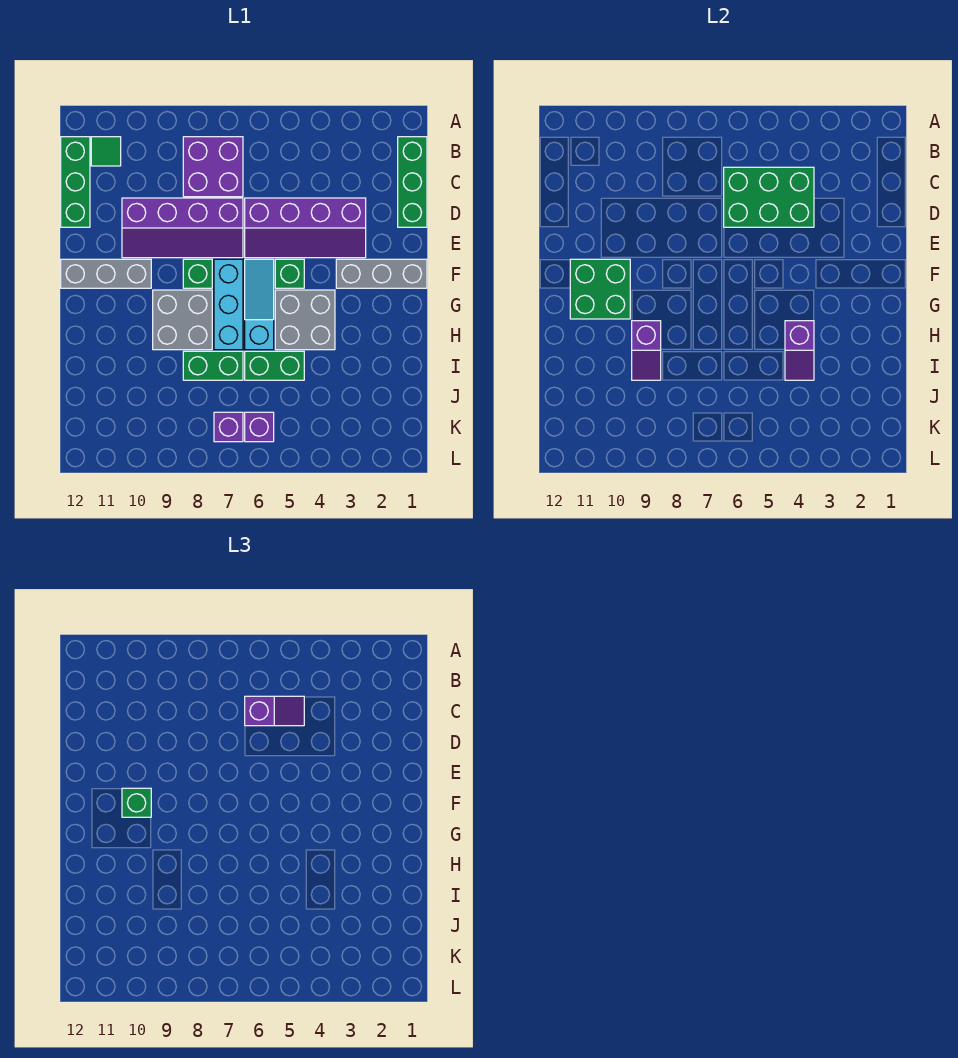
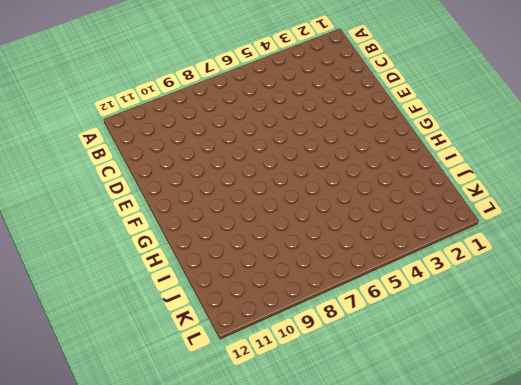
none -> green 1x3 brick [398,137,427,227]
none -> purple 2x2 brick [183,137,243,197]
none -> green 1x1 tile [91,137,121,166]

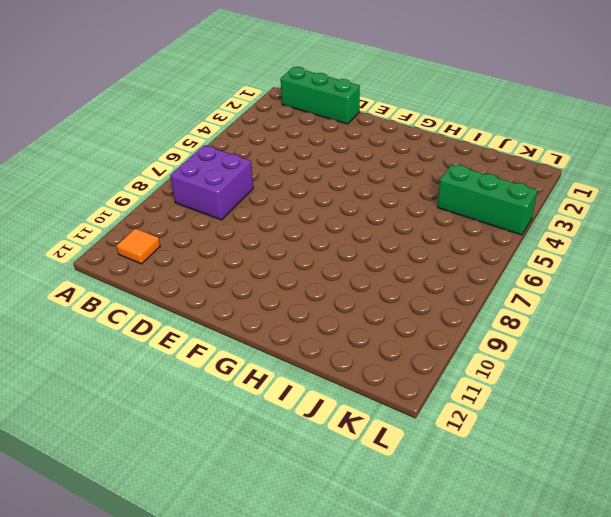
orange 1x1 tile [117,228,160,264] -> green 1x1 tile [91,137,121,166]
green 1x3 brick [438,164,537,235] -> green 1x3 brick moved to [61,137,90,227]
none -> purple 2x4 slope [245,198,366,258]
none -> purple 2x4 slope [122,198,243,258]
none -> grey 1x3 brick [336,259,427,288]

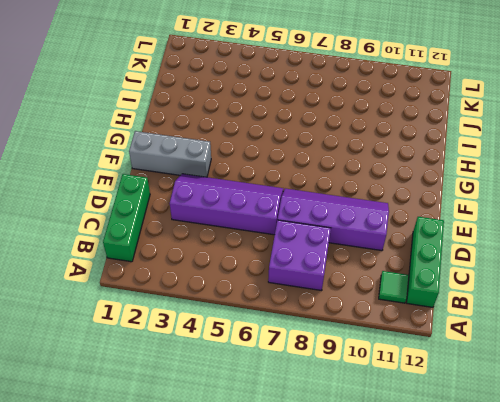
none -> green 1x1 brick [275,259,304,288]
none -> cyan 1x3 slope [245,259,274,350]
none -> cyan 1x3 brick [214,259,243,350]

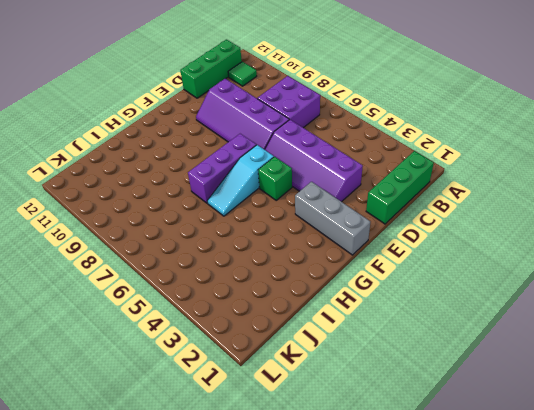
cyan 1x3 slope [207,145,274,216] -> cyan 1x3 slope turned to [245,259,274,350]
purple 1x3 brick [188,134,256,203] -> cyan 1x3 brick [214,259,243,350]
none -> green 1x1 brick [183,259,212,288]
none -> grey 1x3 brick [61,259,151,288]
none -> grey 2x2 brick [275,290,335,350]

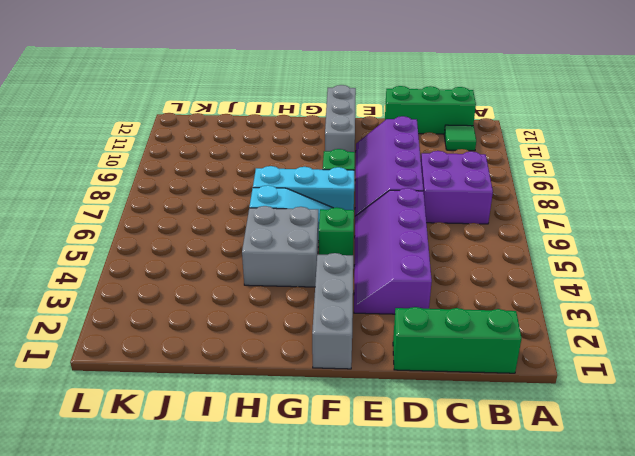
none -> grey 2x2 brick [153,290,212,350]
none -> green 1x2 brick [245,351,304,380]
none -> green 1x2 brick [183,351,243,380]

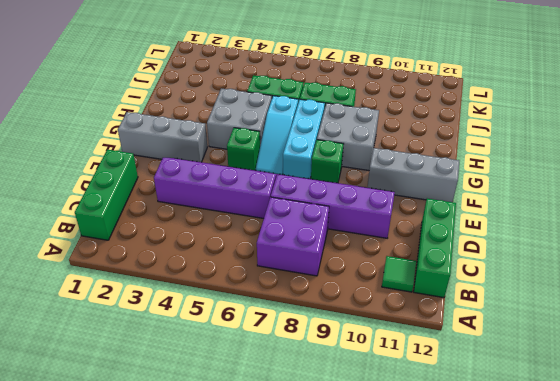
none -> purple 1x1 brick [245,412,274,442]
none -> purple 1x1 brick [214,412,243,442]
none -> green 2x3 brick [724,167,814,227]

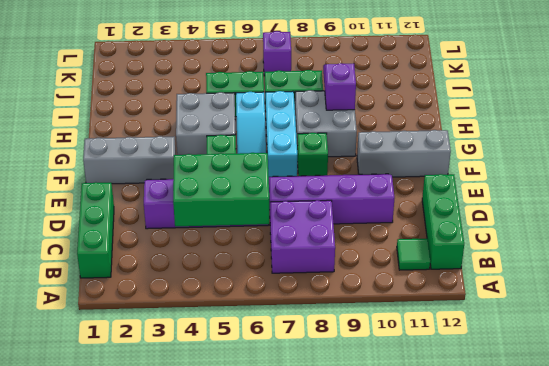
none -> purple 1x1 brick [245,412,274,442]
none -> green 2x2 brick [570,259,630,319]
none -> purple 1x2 slope [785,321,814,380]

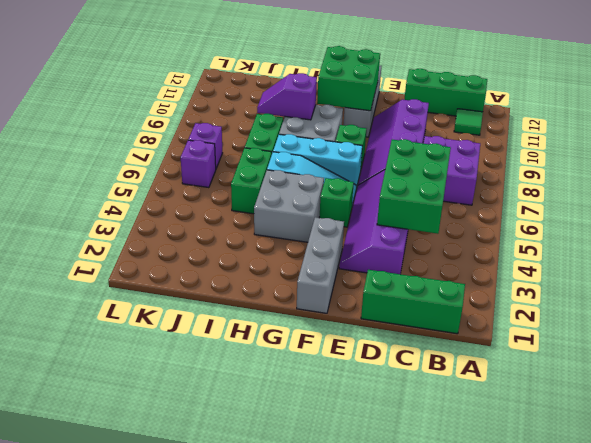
none -> purple 1x2 slope [785,321,814,380]
none -> purple 1x2 slope [245,696,304,726]
none -> green 1x1 brick [122,788,151,817]

